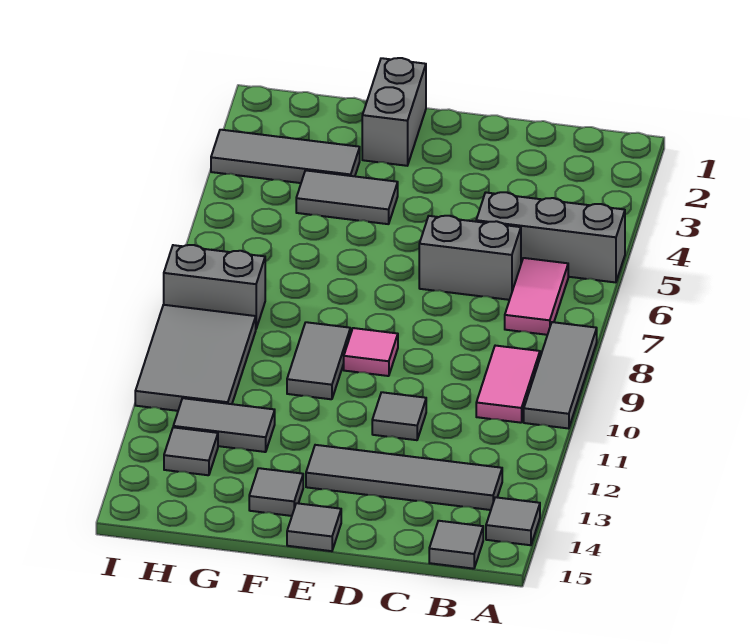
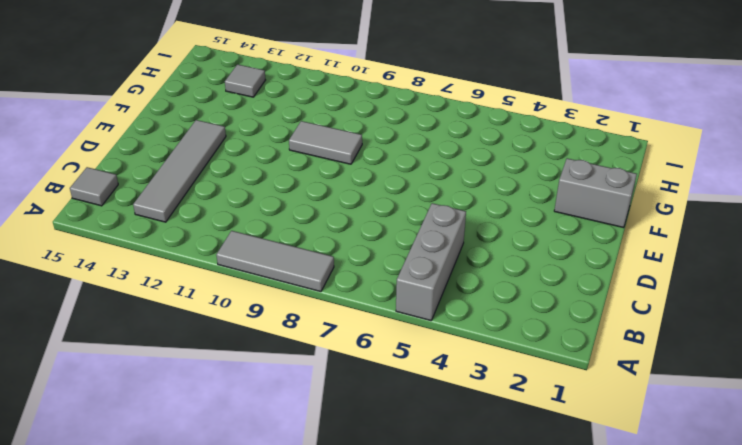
none -> grey 1x1 tile [486,497,540,545]
none -> pink 1x2 tile [505,258,568,335]
none -> pink 1x2 tile [476,346,540,423]

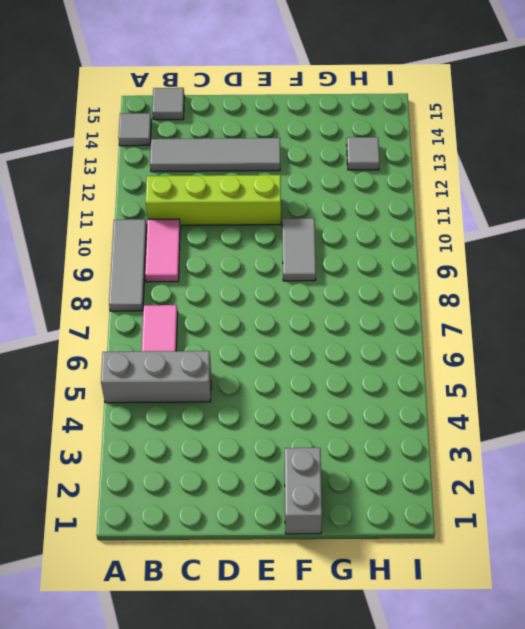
lime 1x4 brick [146,175,281,225] -> grey 1x1 tile [372,392,426,440]
none -> grey 1x2 brick [419,216,521,300]
none -> pink 1x1 tile [344,328,398,376]
none -> grey 1x1 tile [287,503,341,551]

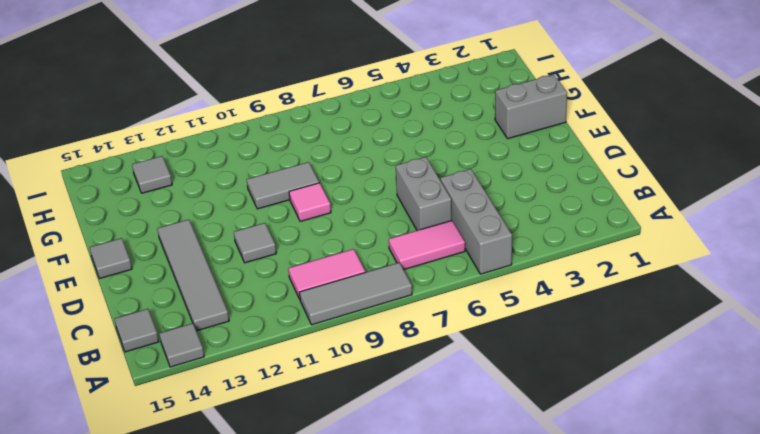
none -> grey 1x2 tile [296,170,398,224]
none -> grey 1x1 tile [249,468,303,516]
none -> grey 1x3 tile [211,130,360,183]

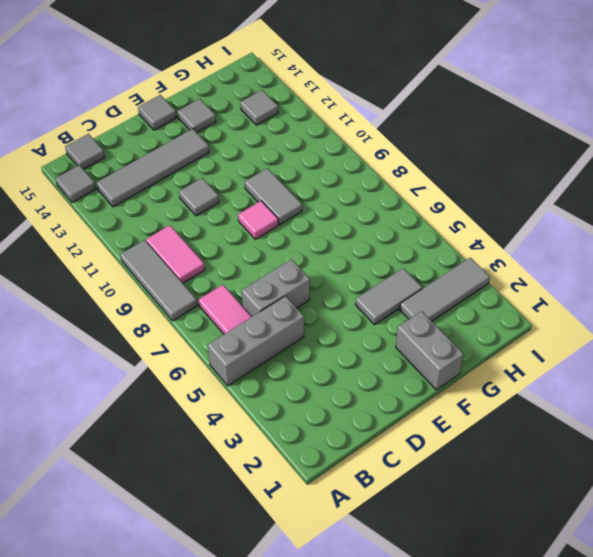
none -> grey 1x2 tile [173,398,275,452]
none -> grey 1x2 brick [164,245,265,328]
none -> grey 2x3 tile [135,305,256,411]

